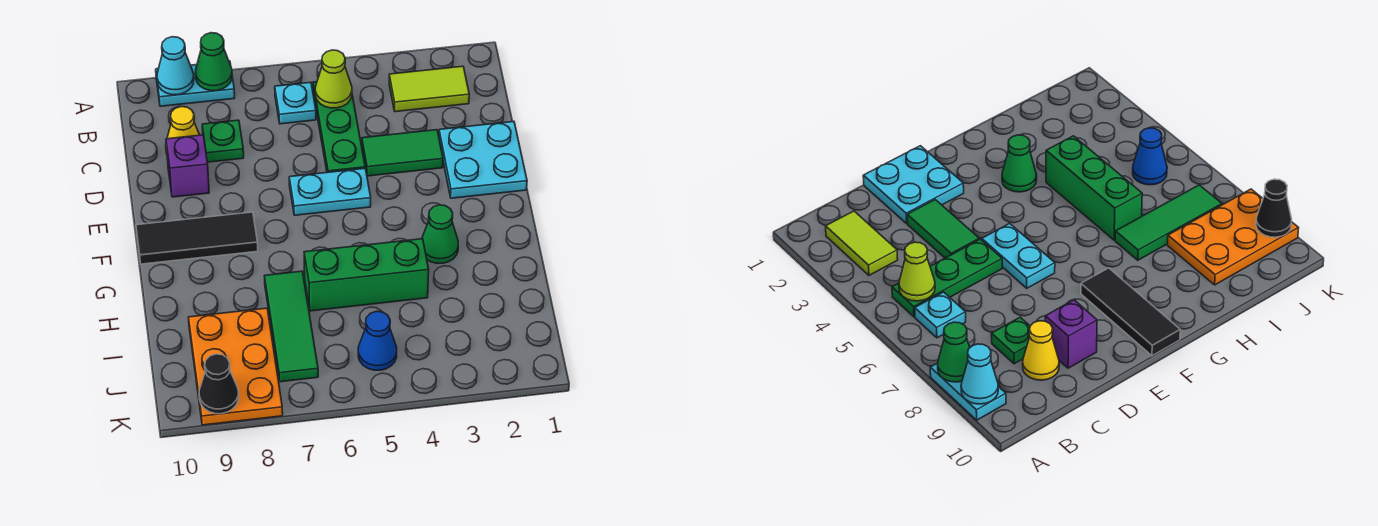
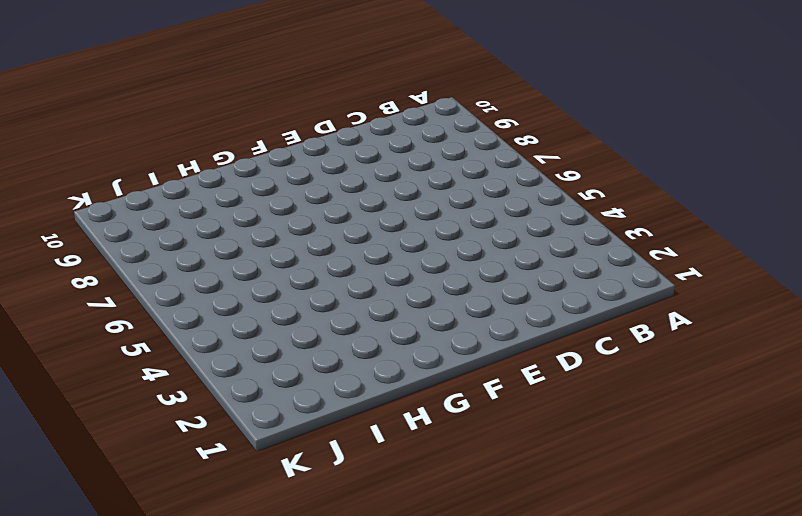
none -> cyan 1x2 plate [156,61,235,106]
none -> lime 1x2 tile [389,66,469,112]
none -> green 1x3 plate [313,82,365,172]

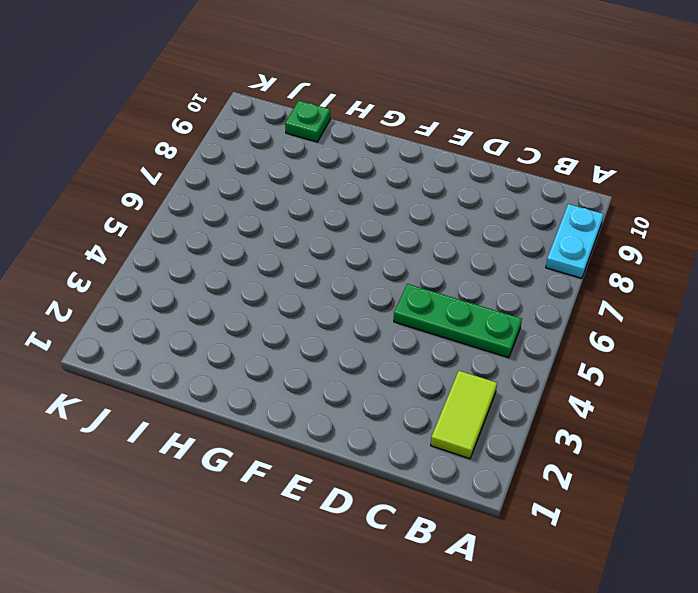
green 1x1 plate [285,101,330,142] -> green 1x1 plate moved to [202,120,244,162]
none -> cyan 1x1 plate [275,82,316,124]
none -> yellow 1x1 cone [166,107,199,153]
none -> cyan 2x2 plate [439,121,527,198]

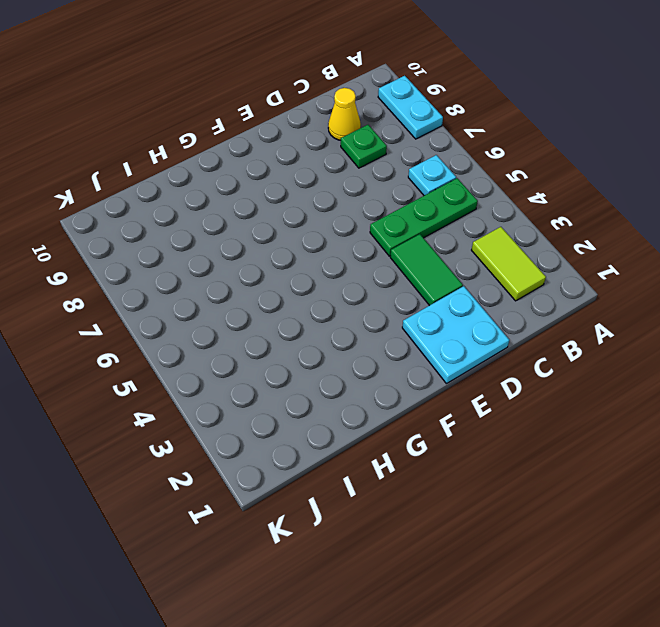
none -> purple 1x1 brick [166,135,209,197]
none -> cyan 1x2 plate [289,168,371,215]
none -> black 1x3 tile [136,212,258,264]

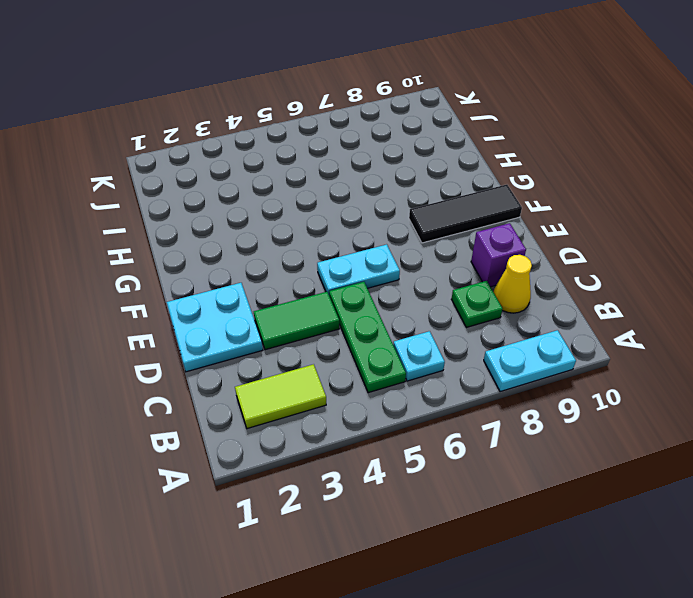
none -> green 1x1 cone [422,205,458,263]
none -> green 1x3 brick [304,239,429,311]
none -> green 1x3 tile [264,271,318,382]

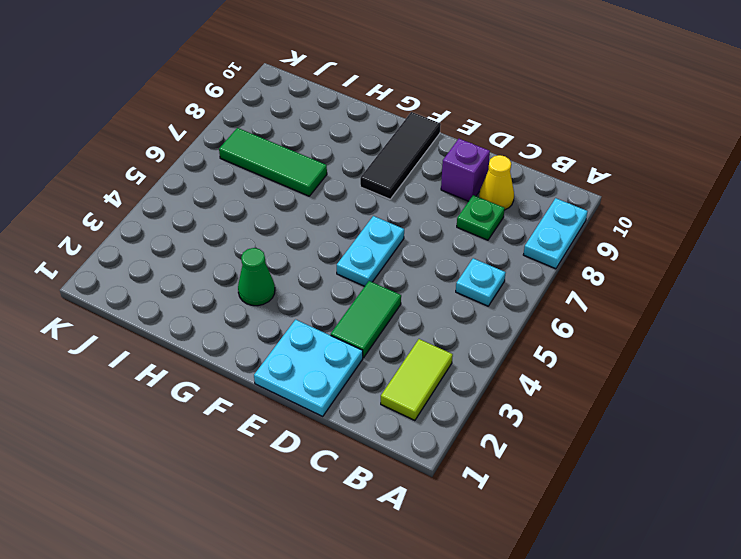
none -> green 1x3 plate [313,82,365,172]
none -> green 1x3 brick [304,239,429,311]
none -> orange 2x3 plate [188,308,283,425]

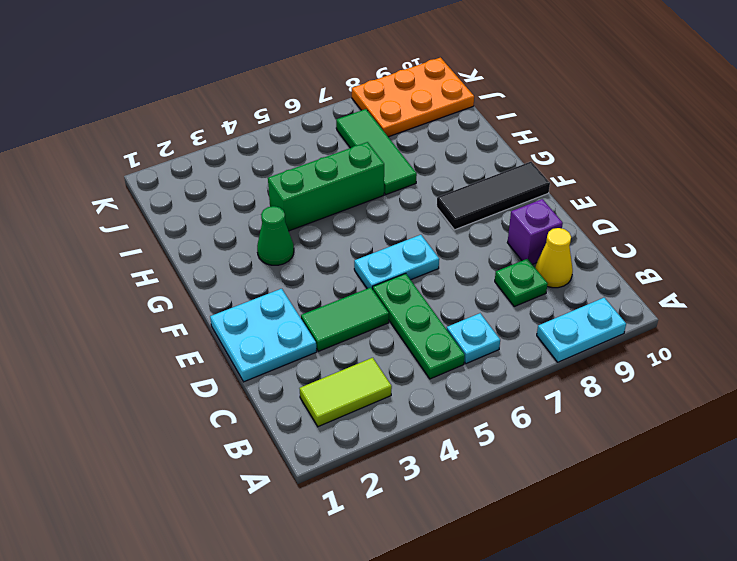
orange 2x3 plate [352,58,474,137] -> orange 2x3 plate turned to [188,308,283,425]
none -> blue 1x1 cone [358,311,397,370]
none -> green 1x1 cone [195,33,232,91]
none -> cyan 1x1 cone [157,37,194,95]

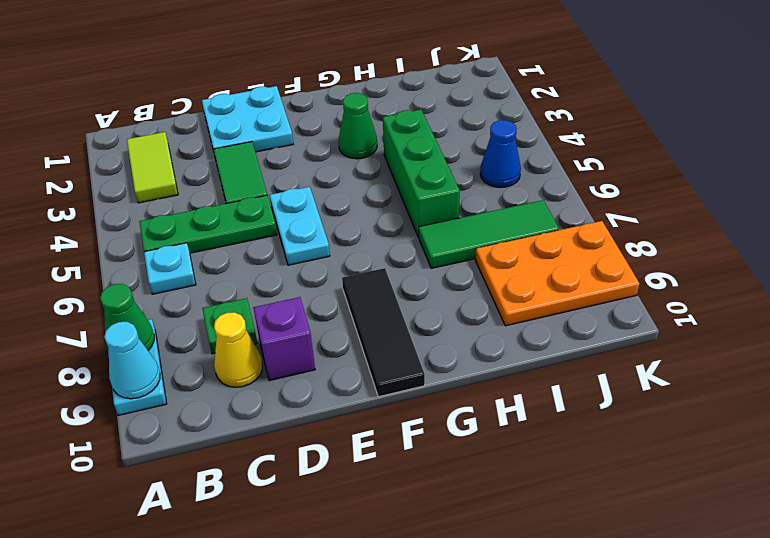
none -> lime 1x1 cone [315,50,352,108]
none -> black 1x1 cone [199,354,239,414]

